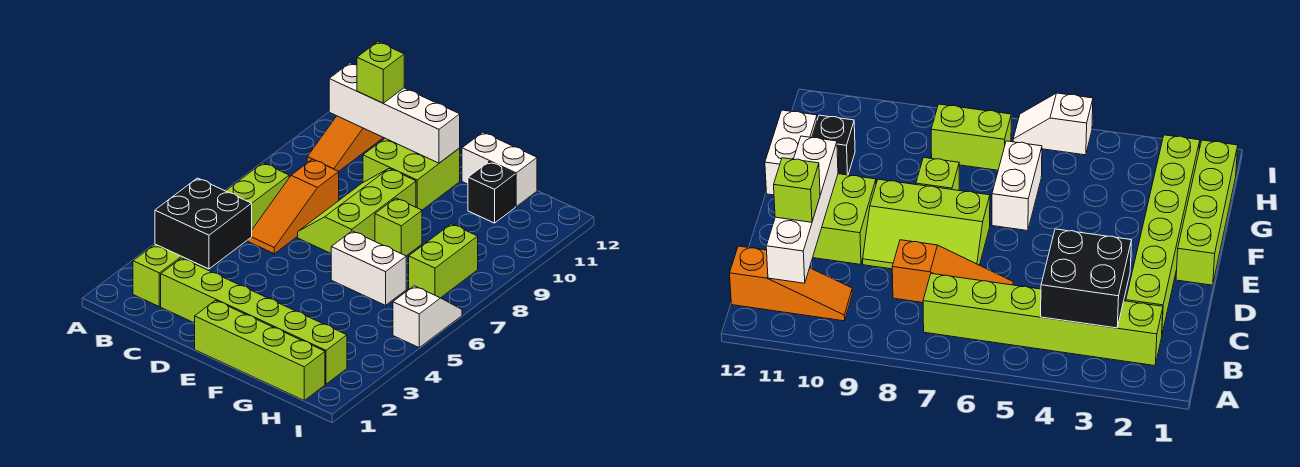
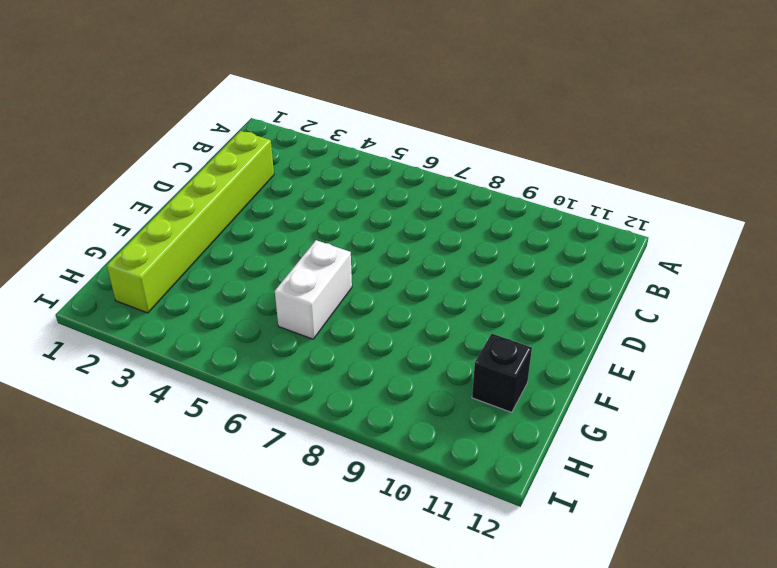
none -> lime 1x6 brick [133,163,289,307]
none -> orange 1x3 slope [307,116,383,171]
none -> orange 1x3 slope [248,159,339,254]

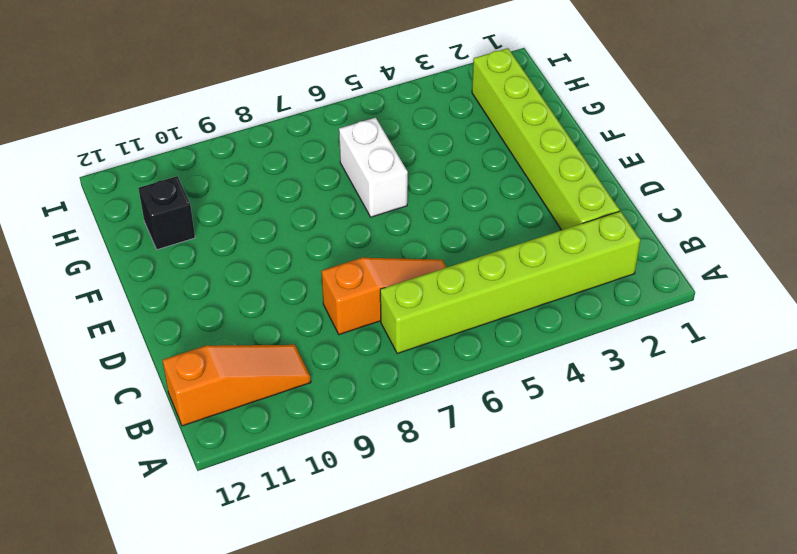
none -> lime 2x3 slope [298,169,416,253]
none -> lime 2x2 brick [363,138,460,210]
none -> lime 1x4 brick [195,300,325,400]

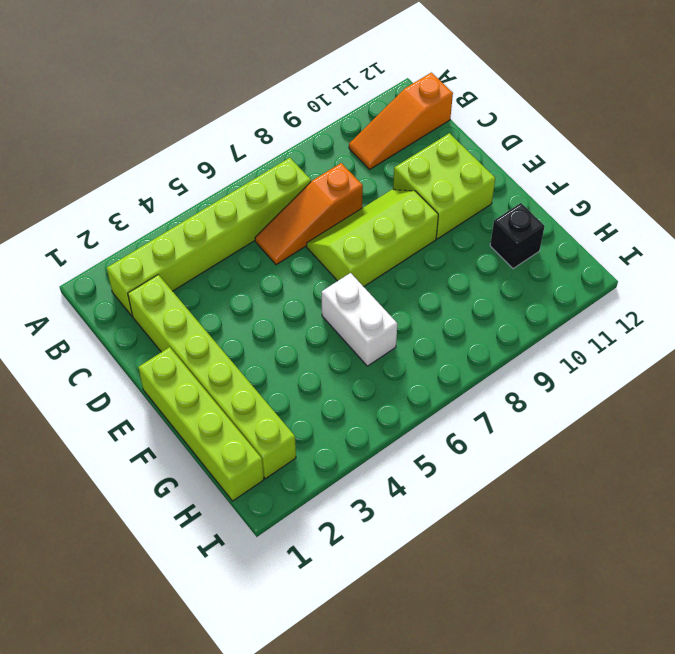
none -> lime 1x1 brick [375,198,422,256]
none -> white 1x2 brick [462,132,537,206]
none -> lime 1x2 brick [409,224,478,298]

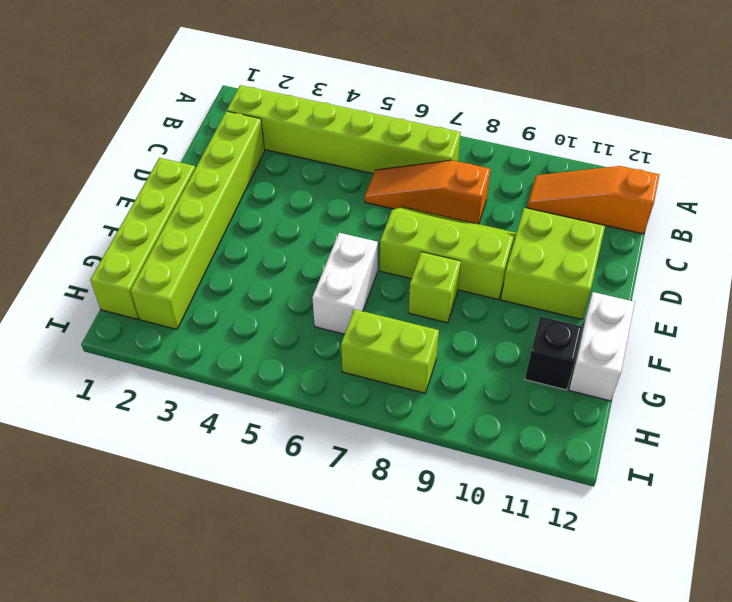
none -> white 1x2 slope [393,286,462,347]
none -> black 2x2 brick [155,178,252,269]
none -> white 1x4 brick [329,63,460,163]

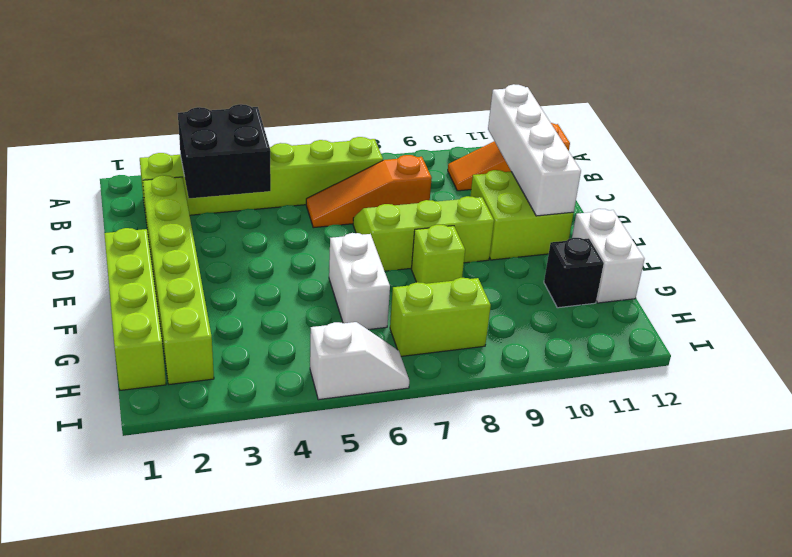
none -> lime 1x1 brick [357,42,404,103]

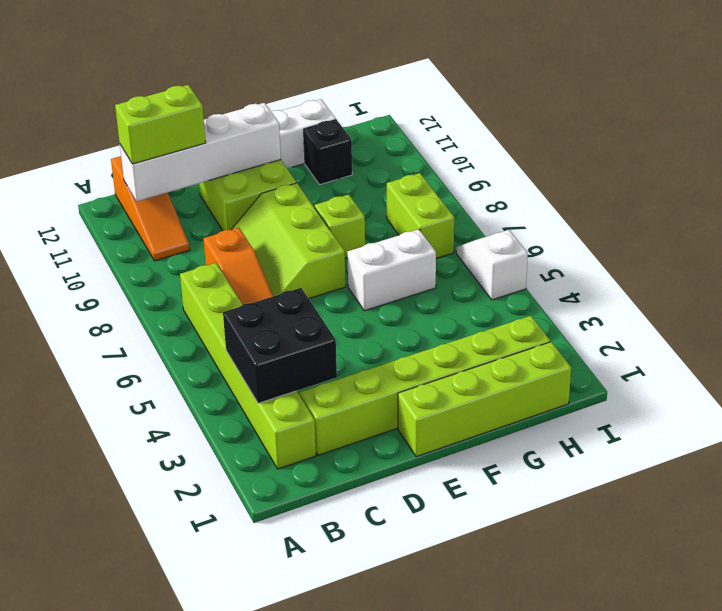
lime 1x2 brick [115,85,206,164] -> lime 1x1 brick [357,42,404,103]

